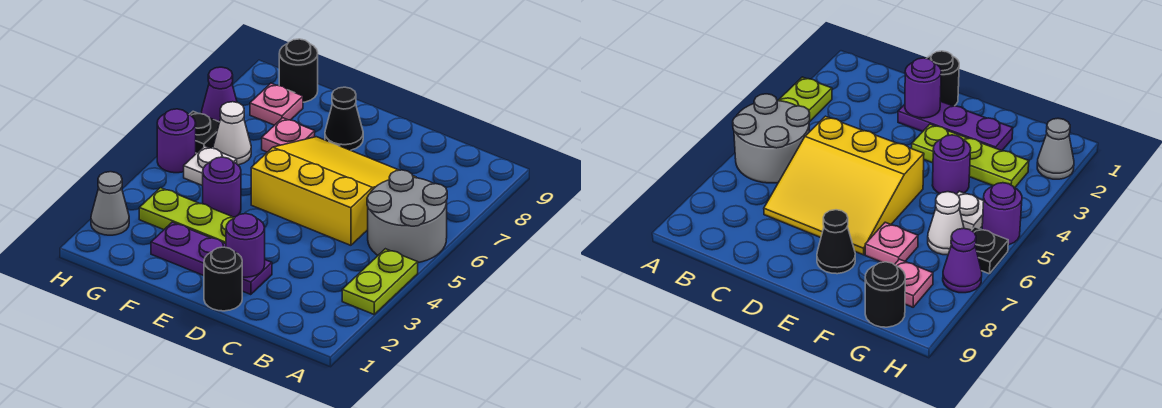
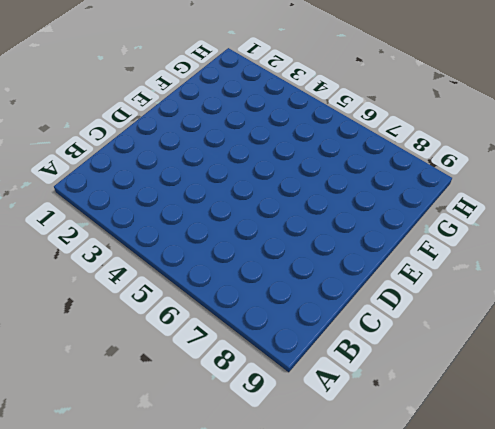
none -> lime 1x2 plate [342,249,418,314]
none -> grey 2x2 round brick [367,170,447,262]
none -> yellow 3x3 slope [251,137,416,245]

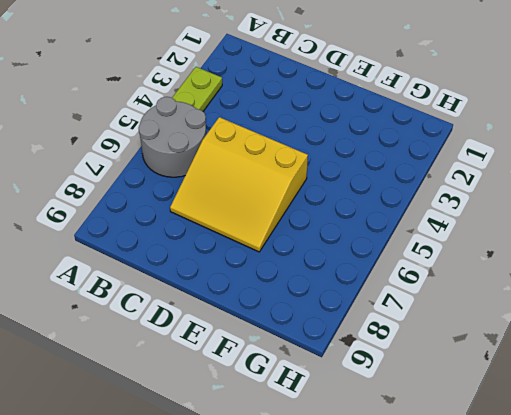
none -> black 1x1 round brick [204,247,242,311]
none -> purple 1x3 plate [151,222,272,295]
none -> lime 1x3 plate [139,188,235,244]

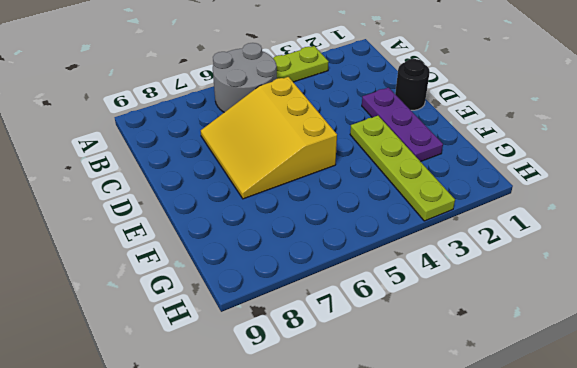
lime 1x4 plate [350,116,455,221] -> lime 1x3 plate [139,188,235,244]
none -> black 1x1 cone [325,87,363,150]
none -> purple 1x1 round brick [203,157,241,217]
none -> pink 1x1 plate [262,118,315,152]

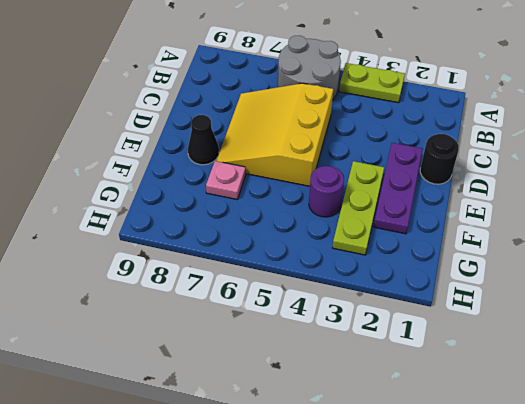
none -> white 1x1 plate [184,146,237,186]
none -> white 1x1 cone [213,102,251,165]
none -> pink 1x1 plate [250,83,303,125]

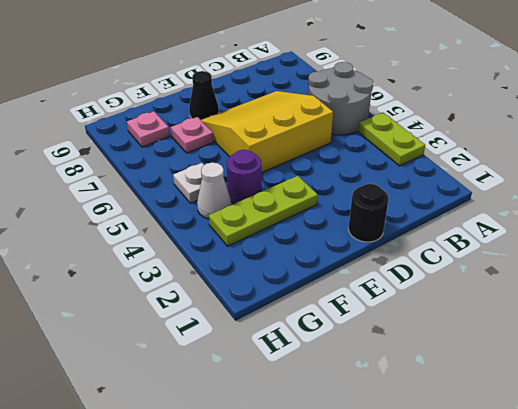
white 1x1 cone [197,163,231,219] -> white 1x1 cone moved to [213,102,251,165]
none -> purple 1x3 plate [151,222,272,295]
none -> black 1x1 round brick [279,39,318,102]
none -> grey 1x1 cone [91,172,129,235]

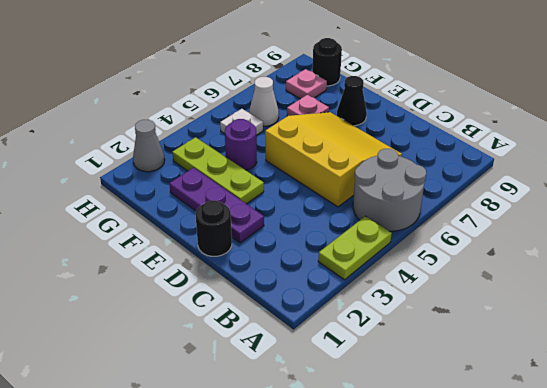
none -> purple 1x1 round brick [157,109,196,173]
none -> black 1x1 plate [189,111,220,153]
none -> purple 1x1 cone [201,67,237,122]

